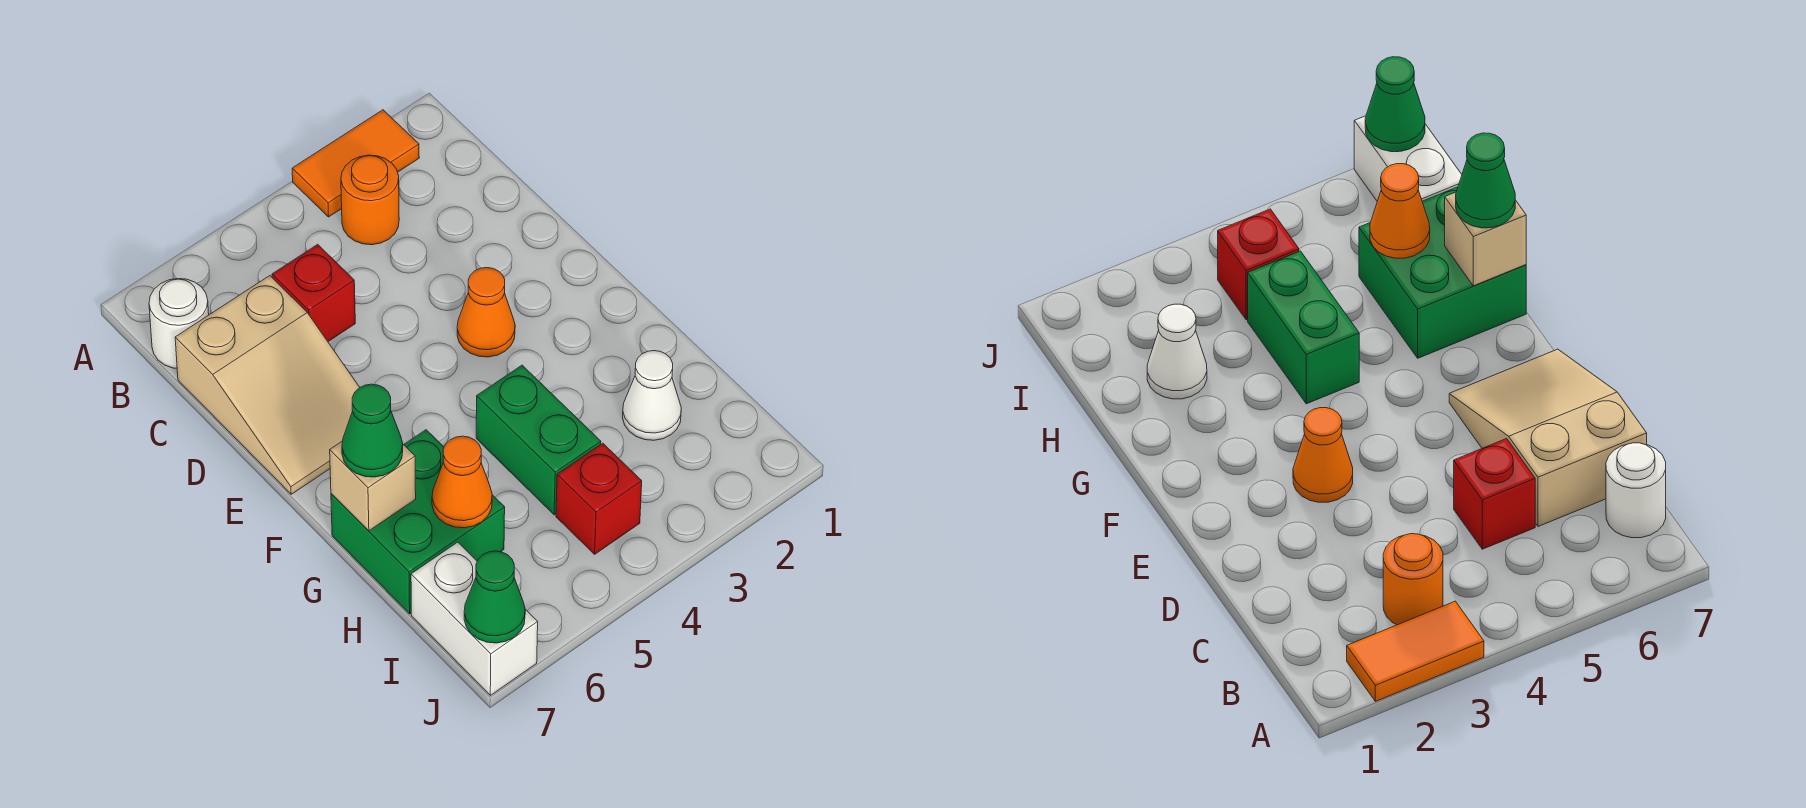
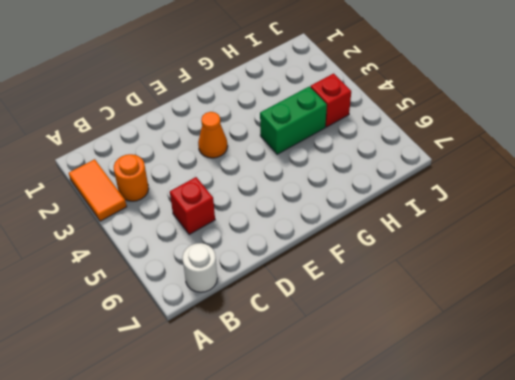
none -> tan 2x3 slope [175,276,360,494]
none -> green 2x2 brick [331,430,505,614]
none -> white 1x1 cone [623,351,681,440]

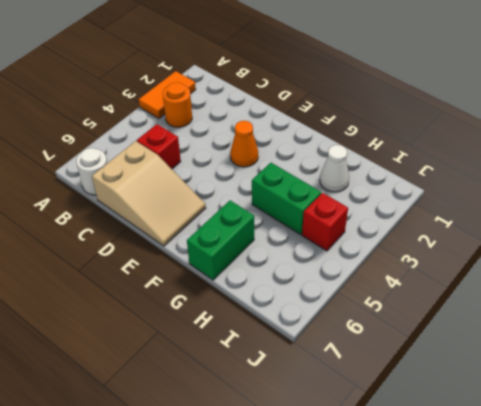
green 1x2 brick [187,200,254,280] -> green 2x2 brick [331,430,505,614]
none -> white 1x2 brick [411,542,538,695]
none -> tan 1x1 brick [330,441,416,531]
none -> orange 1x1 cone [432,436,492,528]

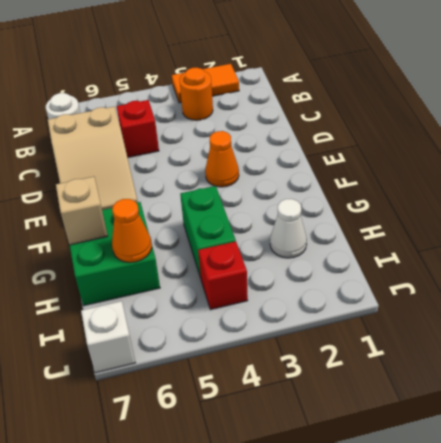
white 1x1 brick [81,301,135,373] -> white 1x2 brick [411,542,538,695]
none -> green 1x1 cone [464,551,525,643]
none -> green 1x1 cone [342,384,403,477]

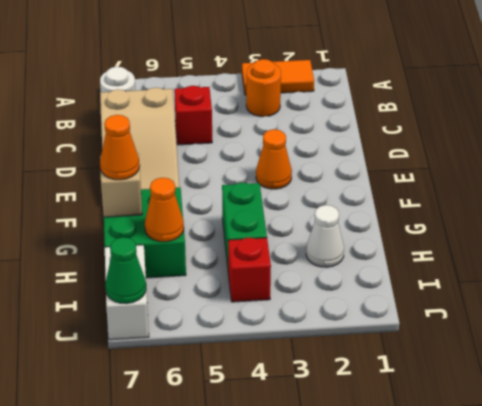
orange 1x1 cone [100,115,140,180] -> green 1x1 cone [342,384,403,477]

